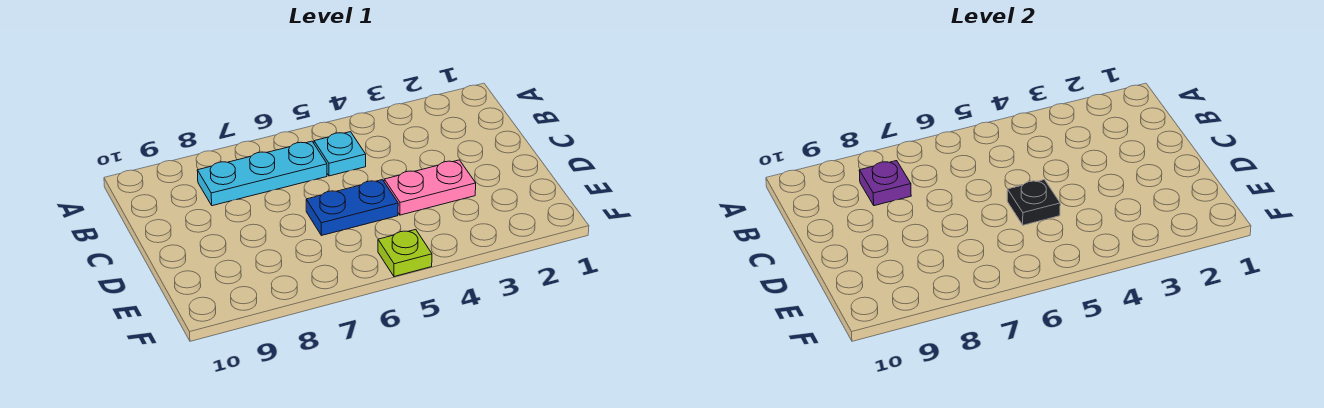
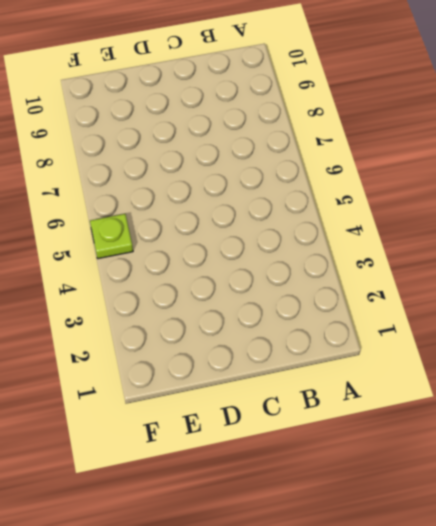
none -> cyan 1x1 plate [314,132,366,176]
none -> cyan 1x3 plate [197,141,327,206]

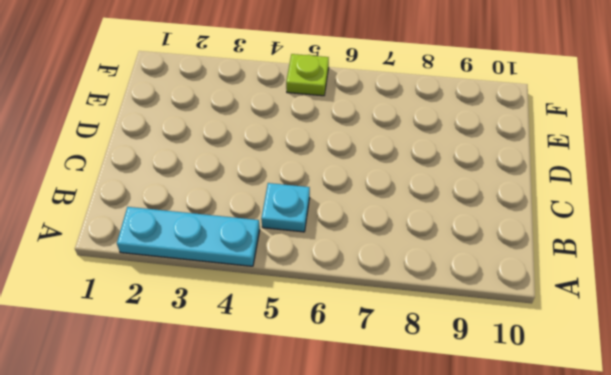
cyan 1x3 plate [117,207,260,266] -> cyan 1x3 plate moved to [197,141,327,206]
none -> pink 1x2 plate [384,160,476,215]
none -> blue 1x2 plate [306,180,398,236]

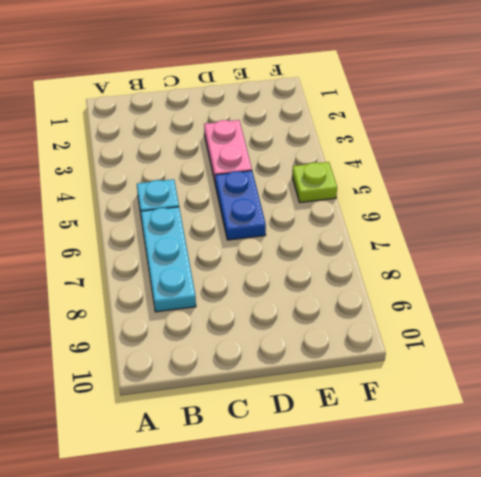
none -> purple 1x1 plate [859,161,911,206]
none -> black 1x1 plate [1007,180,1060,225]

